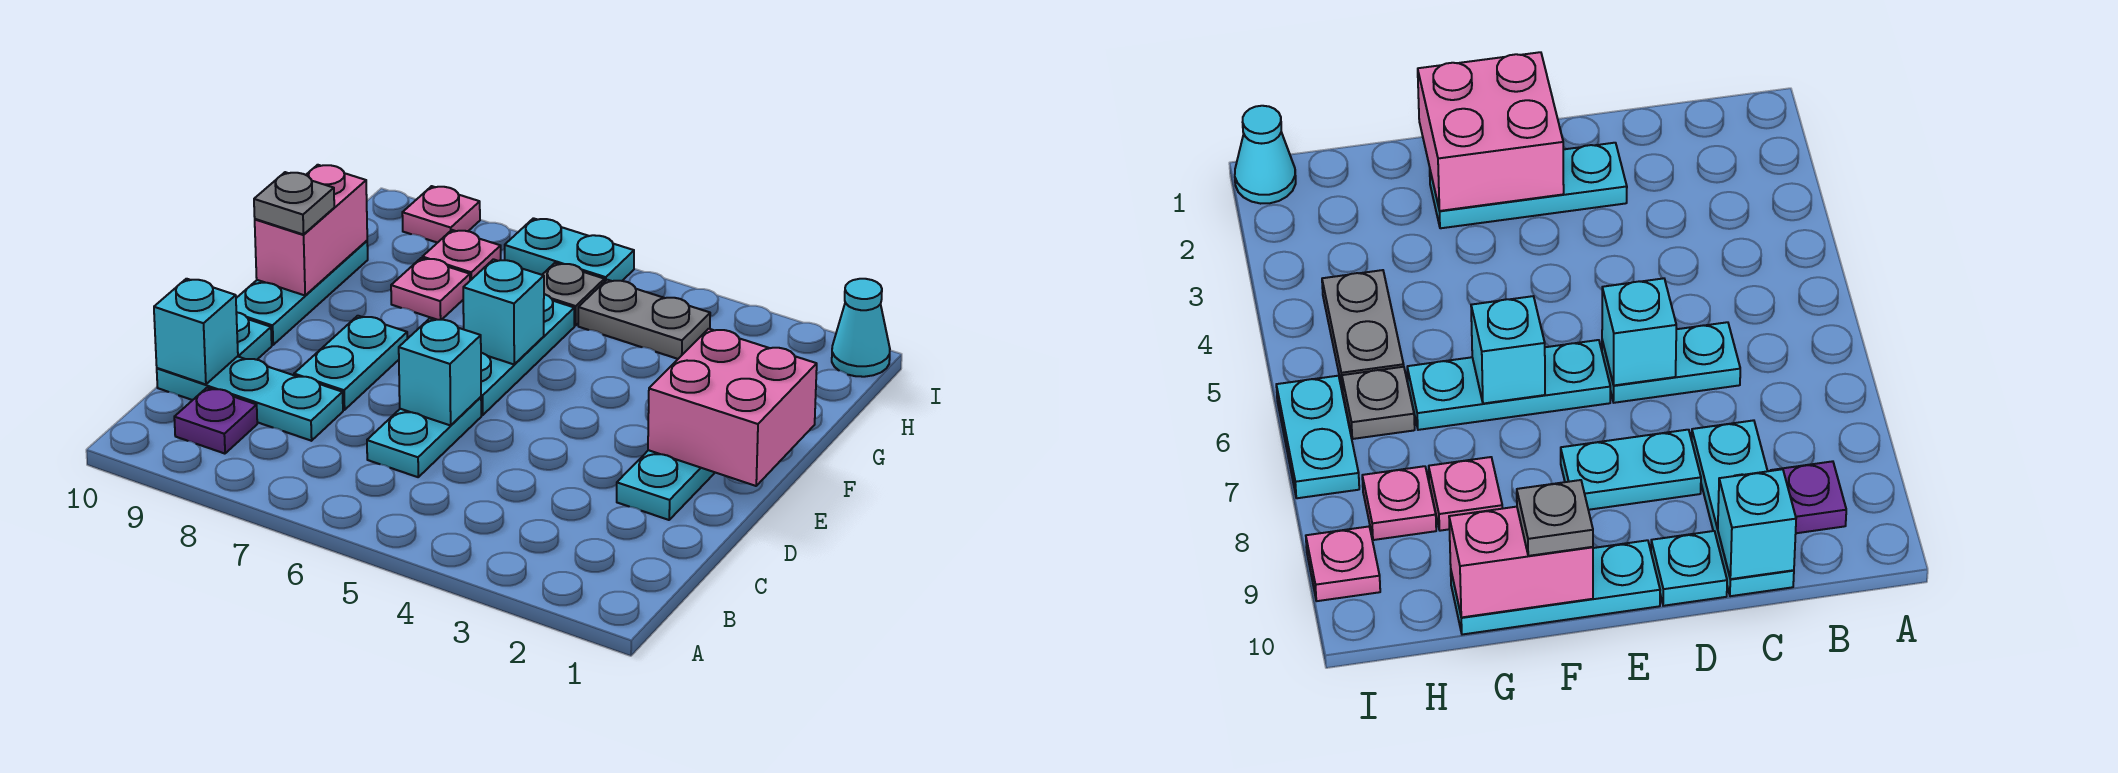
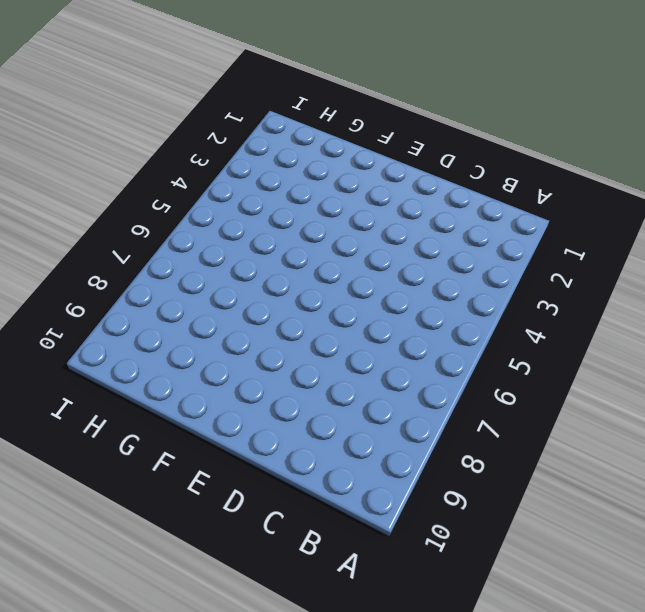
none -> purple 1x1 plate [174,388,257,454]
none -> cyan 1x2 plate [367,397,481,477]
none -> cyan 1x3 plate [157,356,343,441]

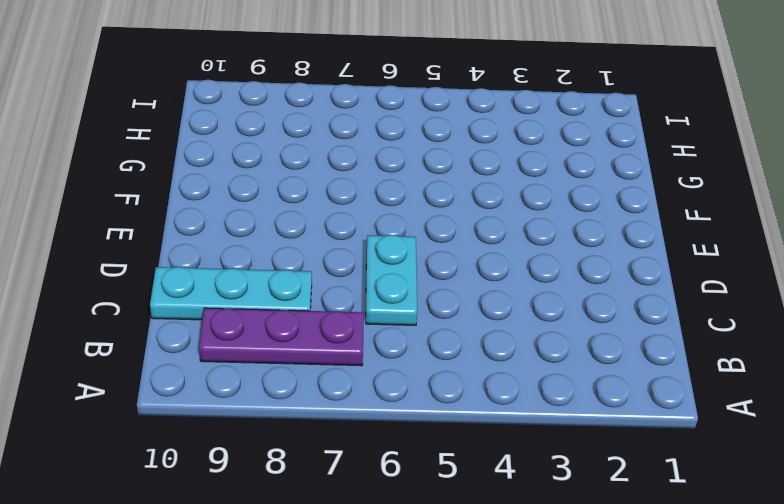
purple 1x3 plate [199,308,364,366] -> purple 1x1 plate [174,388,257,454]
none -> cyan 1x3 plate [617,450,715,520]
none -> cyan 1x2 plate [294,316,407,410]
none -> cyan 1x1 plate [236,312,272,360]

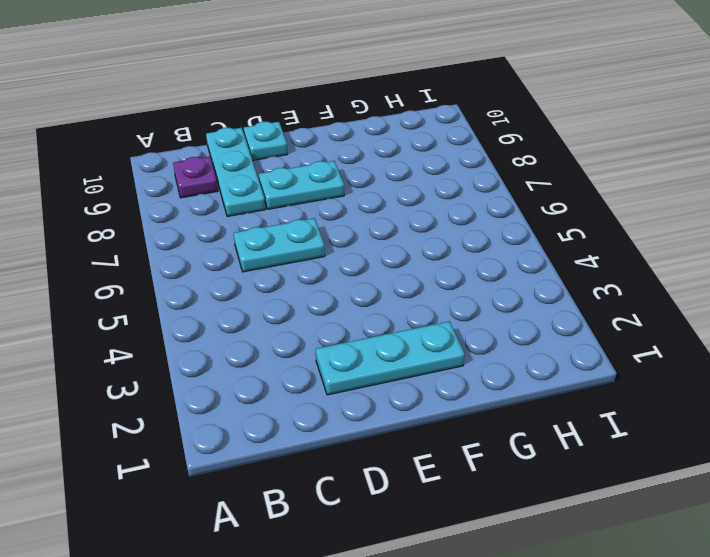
none -> cyan 1x3 plate [481,294,574,415]
none -> cyan 1x3 plate [236,241,368,345]
none -> pink 1x1 plate [391,258,470,320]

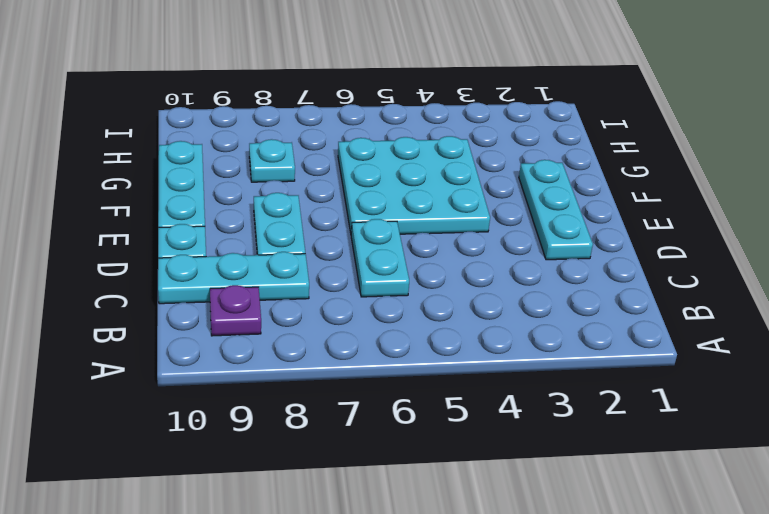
cyan 3x3 plate [338,136,490,234] -> cyan 1x3 plate [481,294,574,415]
cyan 1x1 plate [249,139,295,182] -> pink 1x1 plate [391,258,470,320]
none -> grey 1x2 plate [578,280,710,359]
none -> grey 1x1 plate [542,263,604,326]
none -> pink 1x1 plate [422,230,501,280]

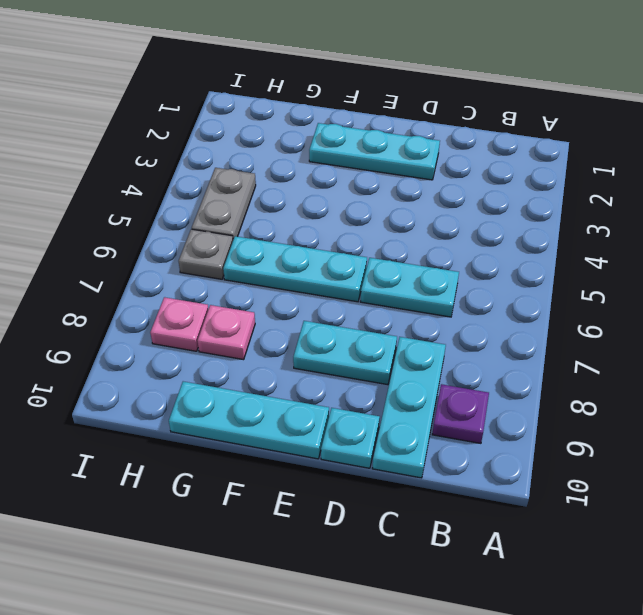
none -> cyan 1x1 cone [832,279,890,377]
none -> cyan 1x2 plate [505,218,634,282]
none -> pink 1x1 plate [402,186,480,243]

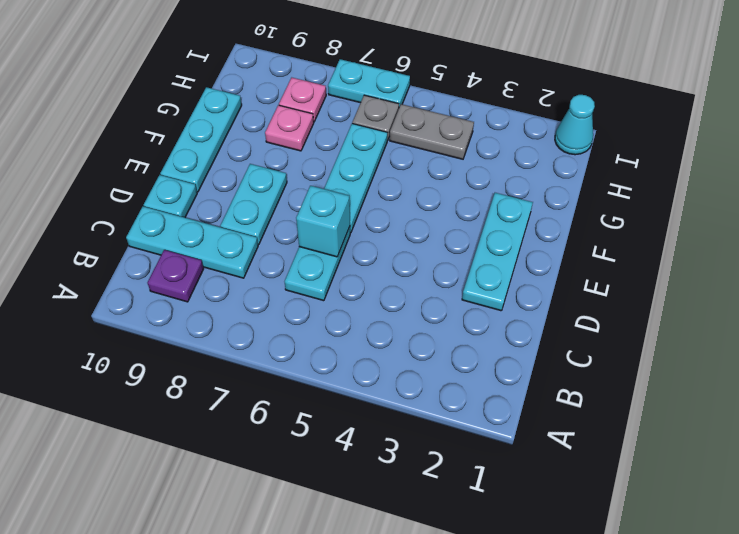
none -> pink 1x1 plate [402,186,480,243]
none -> cyan 1x1 brick [154,279,238,384]
none -> pink 2x2 brick [648,329,817,486]

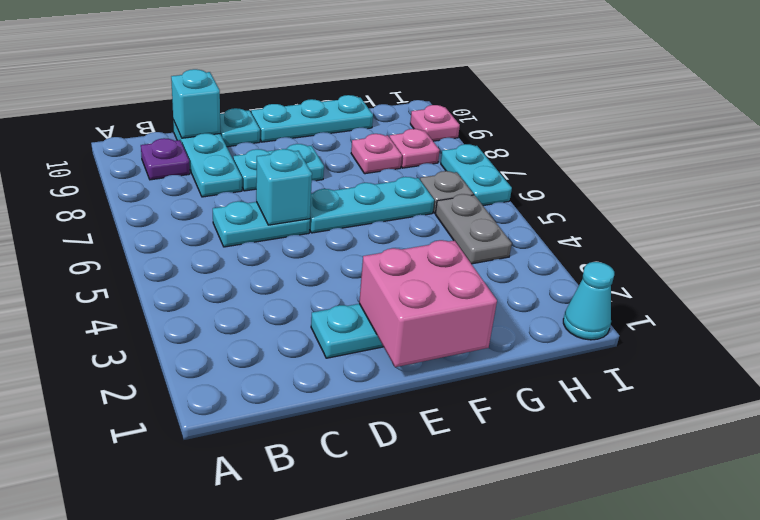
none -> cyan 1x1 brick [463,259,544,364]
none -> pink 1x2 brick [255,165,367,295]
none -> grey 1x1 plate [254,172,334,235]

